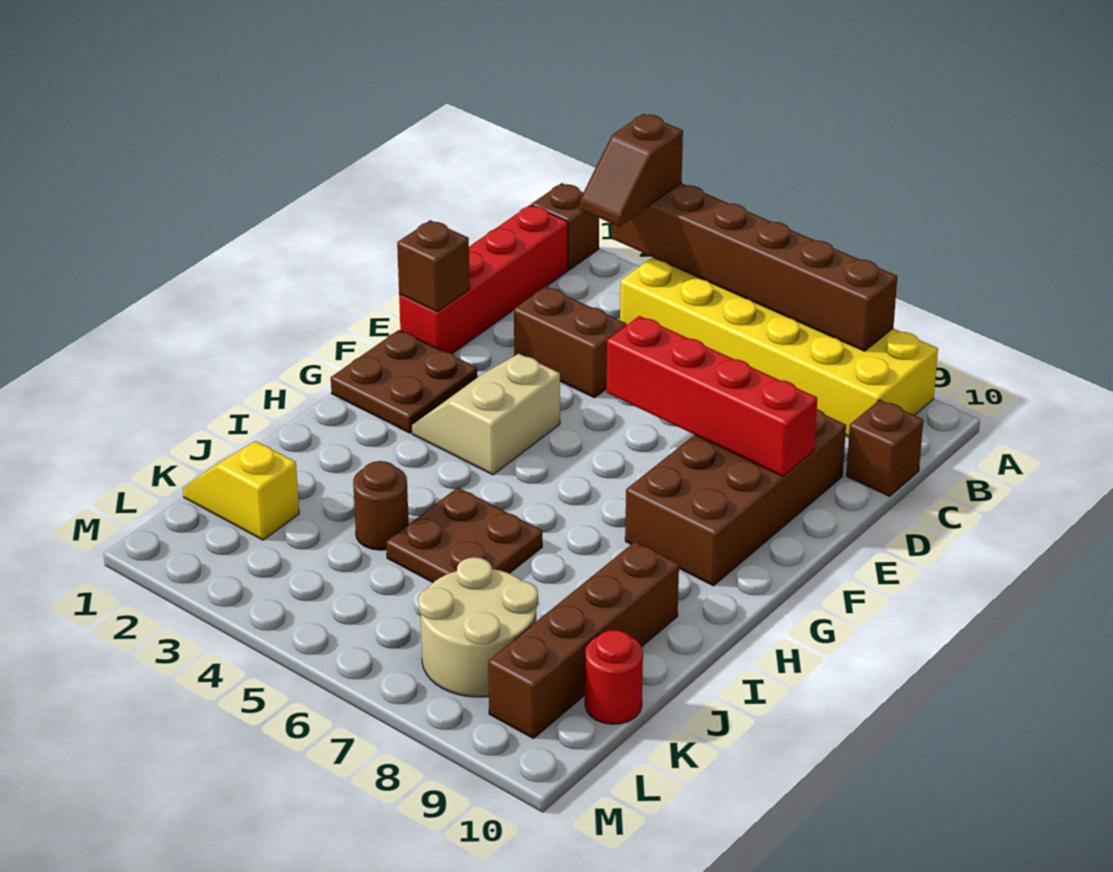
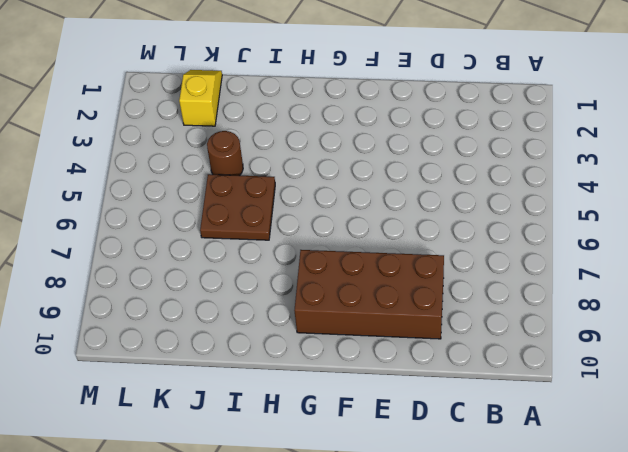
none -> brown 1x1 brick [532,183,599,270]
none -> yellow 2x6 brick [620,257,938,437]
none -> red 1x4 brick [399,205,568,354]

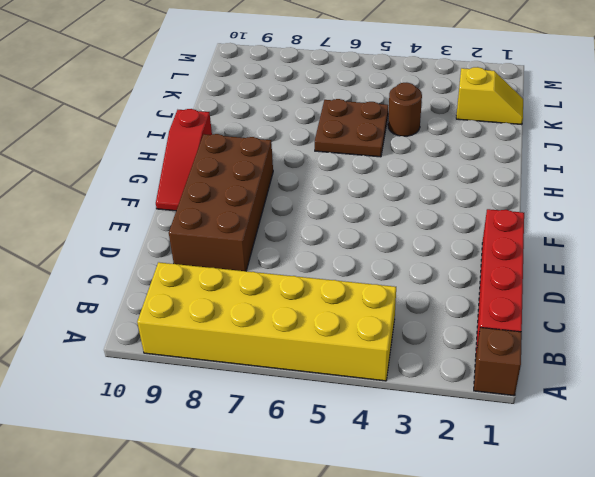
red 1x3 slope [156,109,212,211] -> none
none -> brown 1x1 brick [846,400,923,496]
none -> brown 1x2 brick [514,286,626,398]
none -> brown 2x2 plate [331,330,477,433]

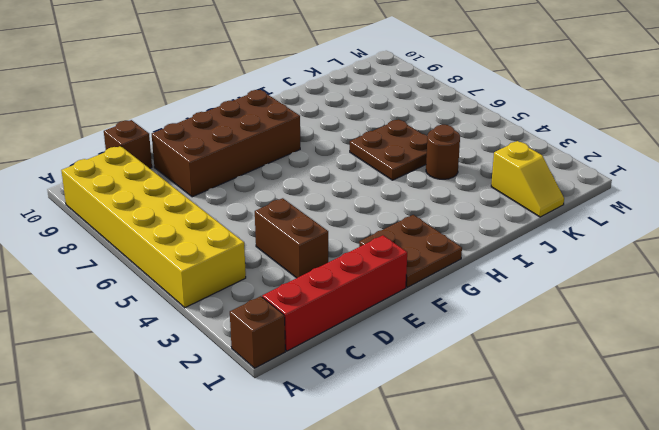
none -> tan 2x2 slope [412,354,560,475]
none -> brown 1x4 brick [488,542,679,739]
none -> tan 2x2 round brick [418,557,538,697]

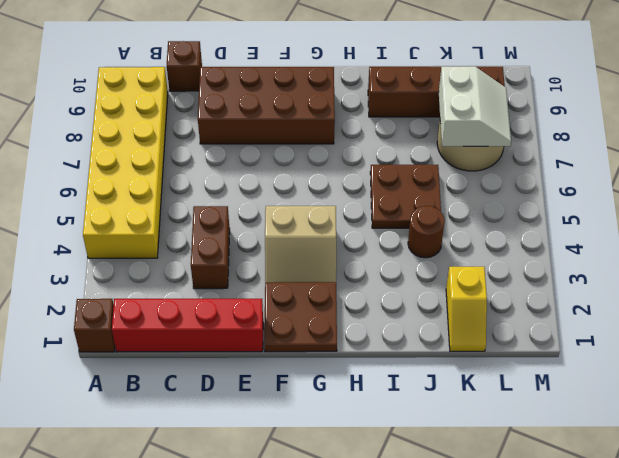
white 2x2 slope [439,67,511,146] -> none
none -> red 1x1 round brick [585,630,643,724]
none -> brown 1x6 brick [612,183,897,351]
none -> brown 1x1 brick [397,220,470,312]

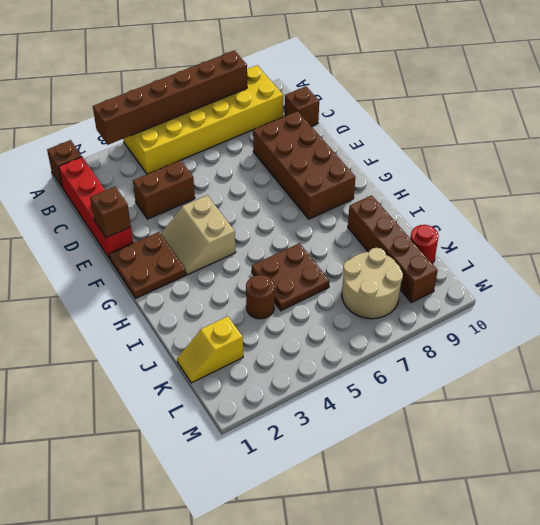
none -> red 1x4 brick [606,316,817,476]
none -> brown 1x2 slope [580,114,683,227]

